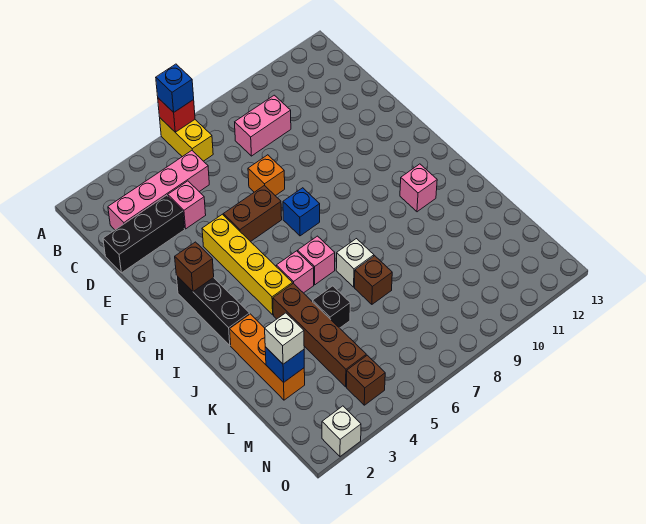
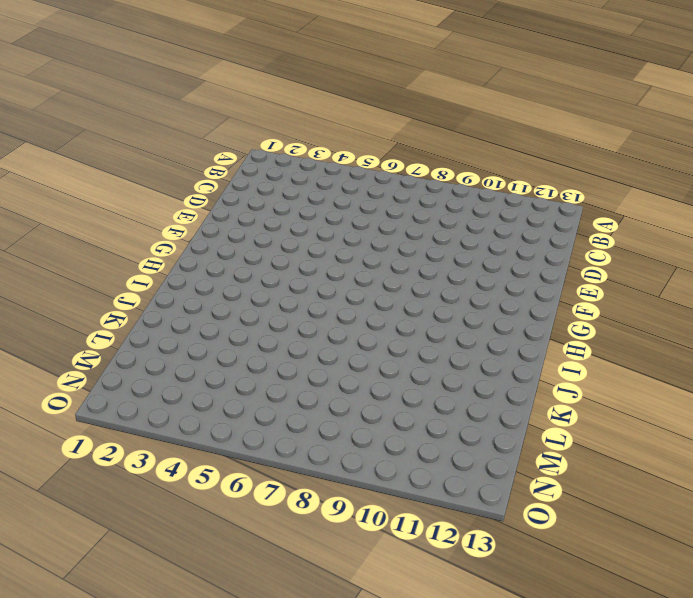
none -> yellow 1x2 brick [160,118,213,161]
none -> pink 1x4 brick [108,151,209,230]
none -> pink 1x2 brick [235,95,291,156]

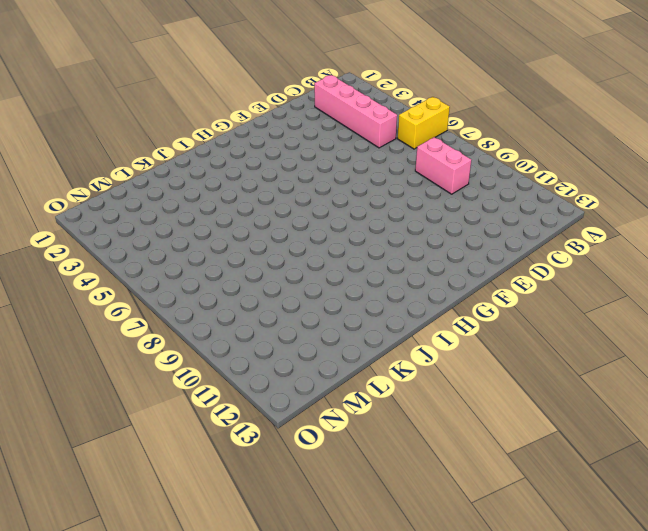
none -> black 1x3 brick [103,195,185,273]
none -> pink 1x1 brick [168,181,206,229]
none -> orange 1x1 brick [248,155,285,196]

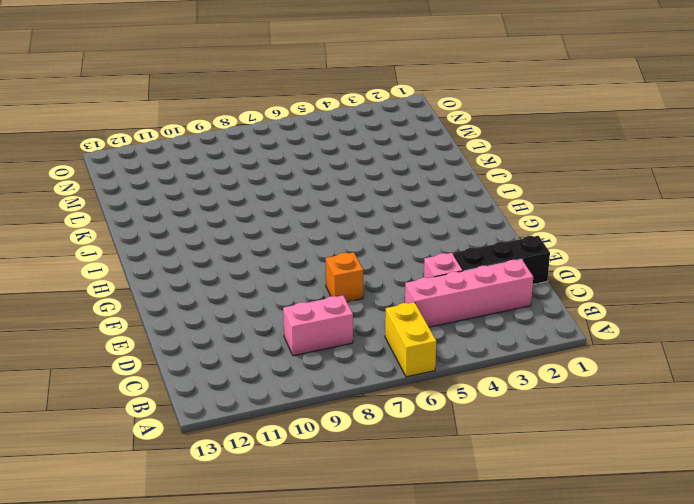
none -> yellow 1x4 brick [202,214,293,315]
none -> brown 1x2 brick [223,185,282,242]
none -> black 1x3 brick [176,275,249,345]

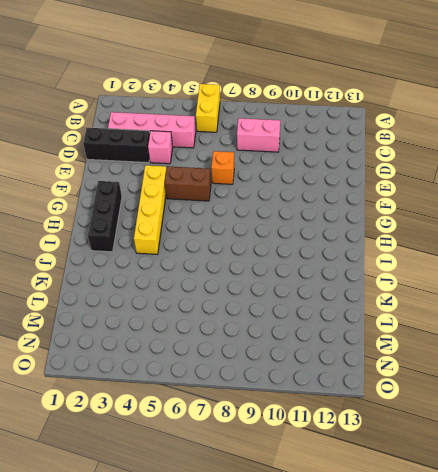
none -> blue 1x1 brick [283,188,320,236]
none -> pink 1x1 brick [276,251,314,293]
none -> pink 1x1 brick [298,236,335,285]

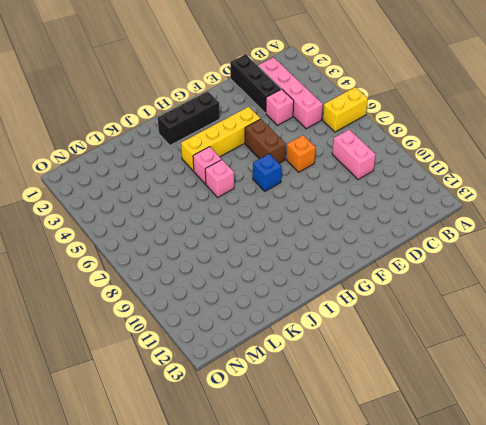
none -> pink 1x1 brick [400,164,437,212]
none -> orange 1x3 brick [230,314,305,400]
none -> brown 1x4 brick [273,283,366,387]

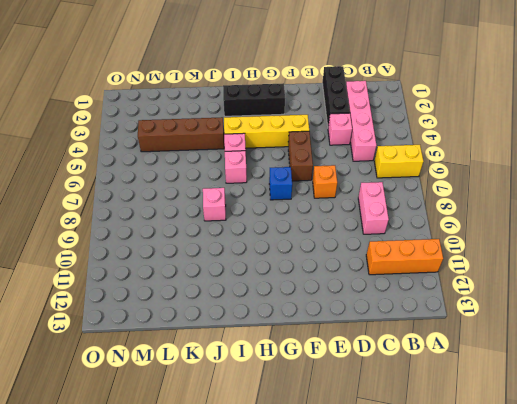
orange 1x3 brick [366,239,443,275] -> orange 1x3 brick moved to [230,314,305,400]
pink 1x1 brick [203,188,226,221] -> pink 1x1 brick moved to [400,164,437,212]
none -> white 1x1 brick [336,239,374,287]
none -> black 1x1 brick [313,286,350,328]
none -> brown 1x1 brick [355,256,392,304]

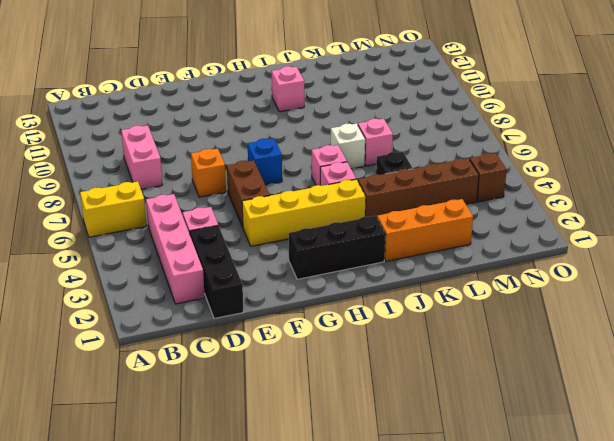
pink 1x1 brick [358,119,393,166] -> brown 1x1 brick [355,256,392,304]
none -> white 1x1 brick [322,406,361,456]
none -> red 1x1 brick [158,98,195,132]
none -> brown 1x1 brick [175,242,214,292]

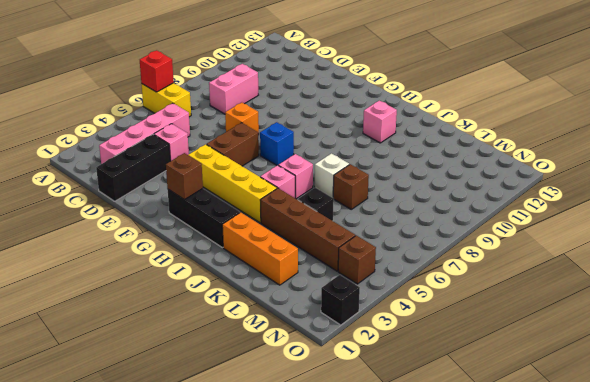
black 1x1 brick [321,275,360,325] -> white 1x1 brick [322,406,361,456]
none -> blue 1x1 brick [265,347,304,383]
none -> blue 1x1 brick [156,64,194,112]
none -> white 1x1 brick [265,313,304,364]

